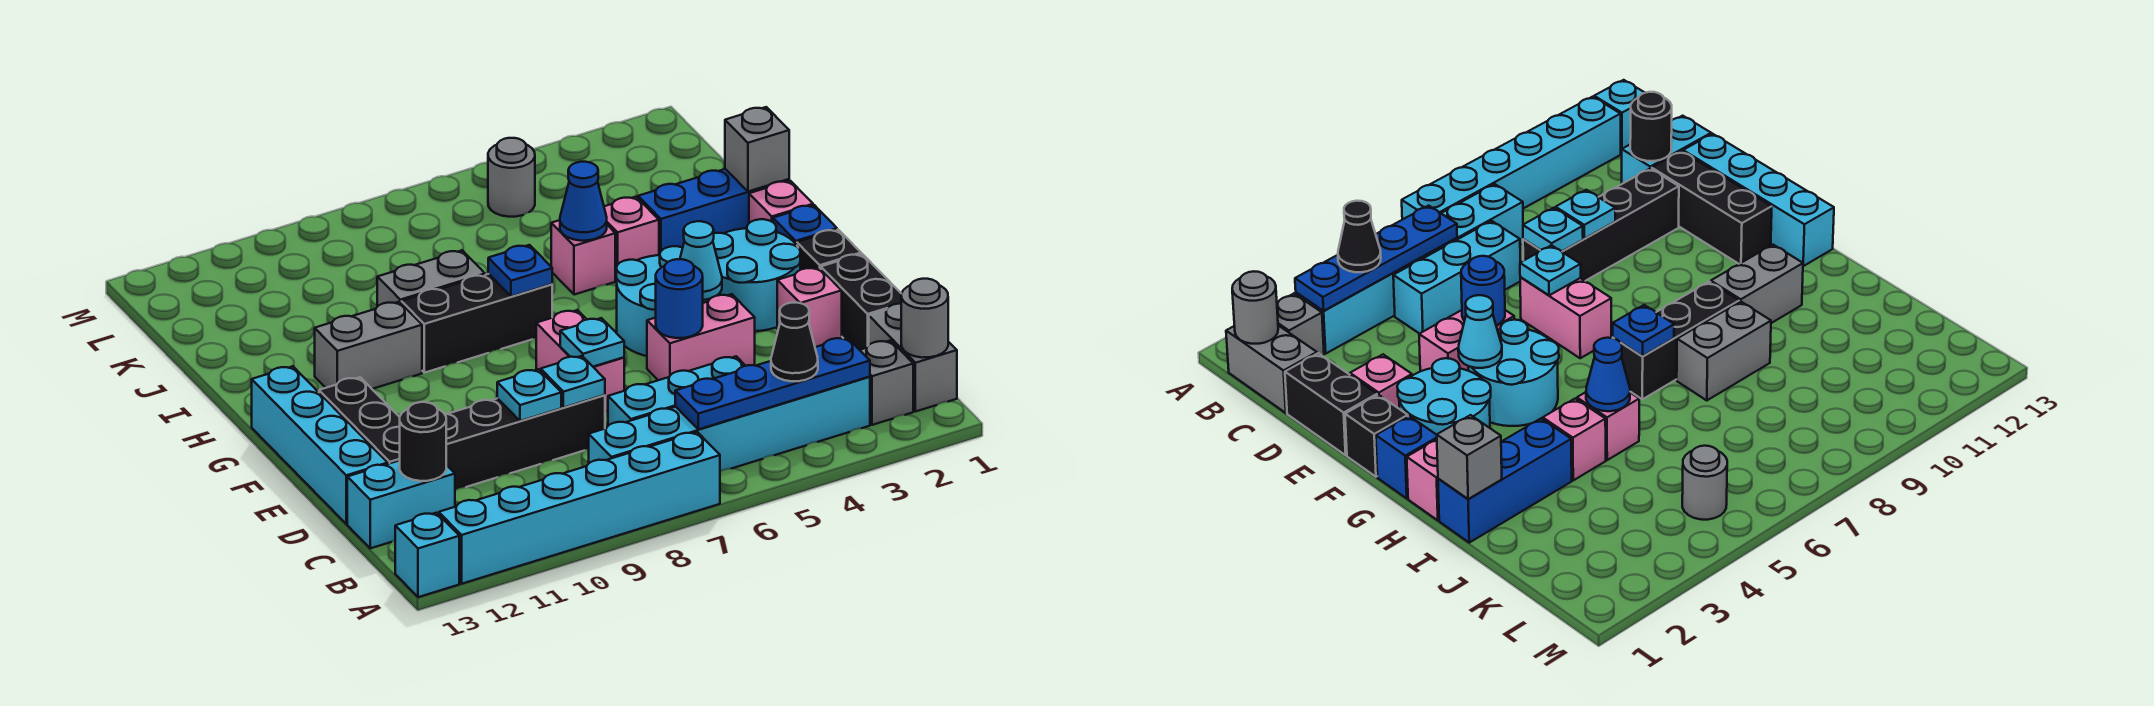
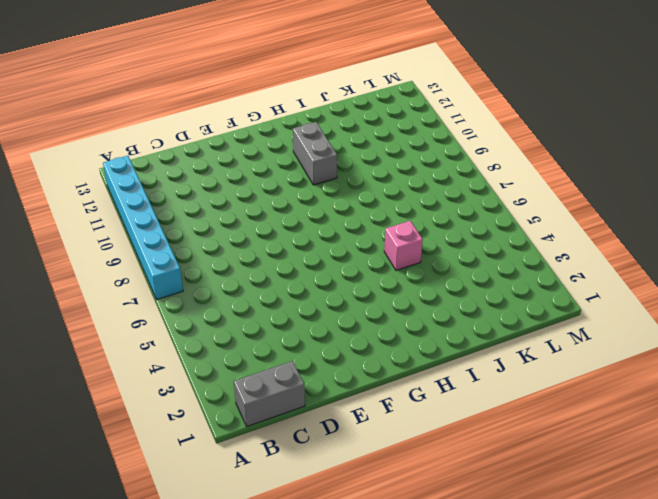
none -> cyan 1x1 brick [395,513,459,597]
none -> grey 1x1 brick [860,340,913,425]
none -> cyan 1x6 brick [589,377,870,471]
none -> cyan 1x3 brick [608,356,745,426]

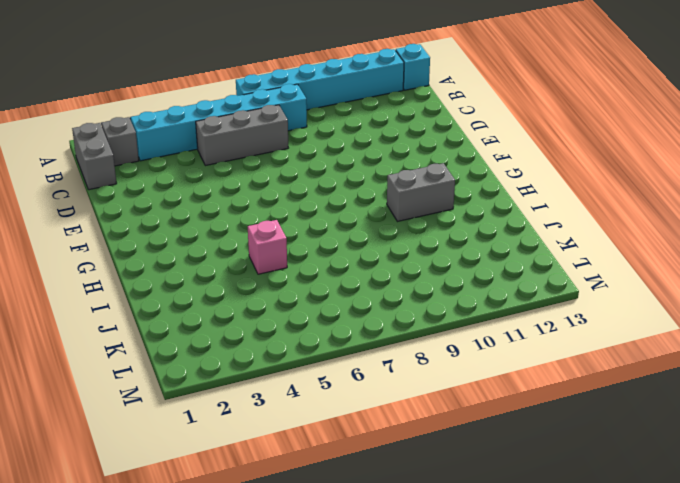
grey 1x3 brick [196,105,288,166] -> cyan 1x3 brick [608,356,745,426]
none -> cyan 1x2 brick [347,460,455,548]
none -> black 1x2 brick [821,254,901,350]
none -> black 1x4 brick [445,395,605,490]
none -> black 1x3 brick [319,377,400,464]

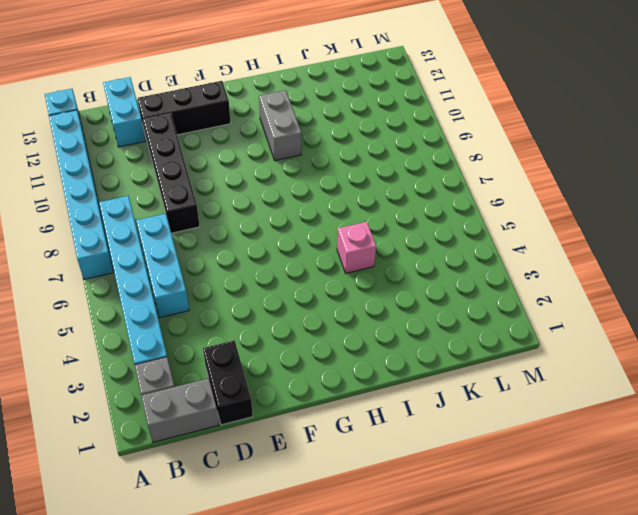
black 1x2 brick [203,340,253,425] -> black 1x2 brick turned to [821,254,901,350]
none -> cyan 1x4 brick [252,366,388,524]
none -> pink 1x1 brick [777,267,842,347]
none -> pink 1x2 brick [647,294,755,380]
none -> pink 1x2 brick [536,310,624,412]

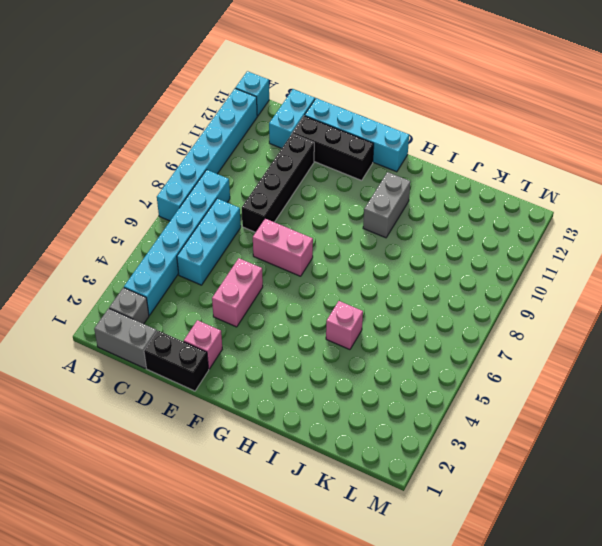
none -> black 1x1 brick [797,230,861,270]
none -> cyan 2x2 round brick [713,219,800,331]
none -> cyan 2x2 round brick [616,246,710,356]
none -> blue 1x1 brick [773,205,837,245]

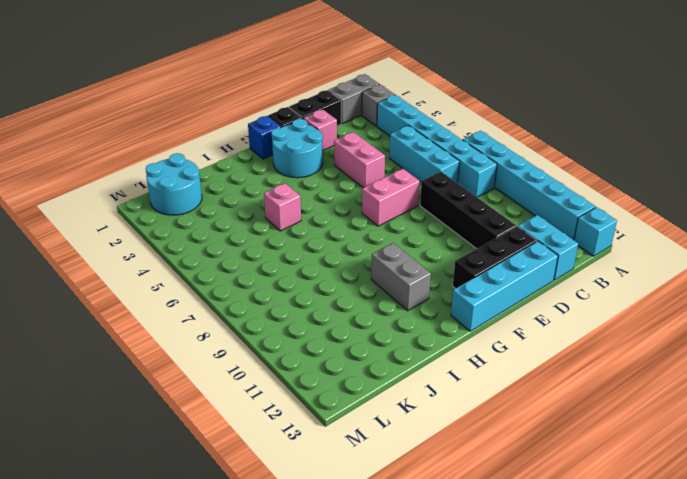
cyan 2x2 round brick [146,153,202,215] -> cyan 2x2 round brick moved to [616,246,710,356]
none -> pink 1x1 brick [749,181,813,223]
none -> black 1x3 brick [401,274,552,373]
none -> blue 1x3 brick [638,169,789,255]
none -> pink 1x1 brick [604,197,659,280]

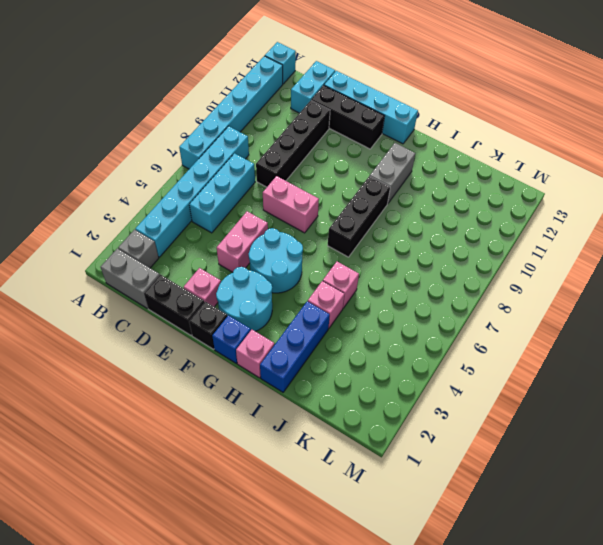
none -> grey 1x2 brick [377,250,485,307]
none -> grey 1x1 round brick [488,138,535,217]
none -> grey 1x1 round brick [901,279,948,358]
none -> blue 1x4 plate [675,338,870,429]

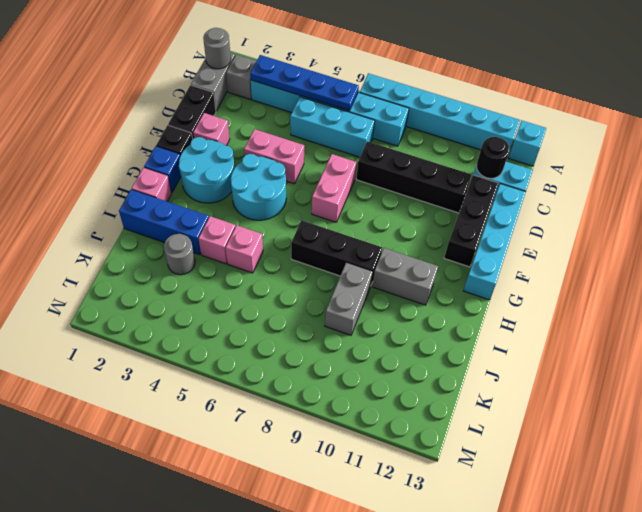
grey 1x2 brick [325,262,373,335] -> grey 1x2 brick turned to [377,250,485,307]
grey 1x1 round brick [164,234,195,275] -> grey 1x1 round brick moved to [488,138,535,217]
none -> cyan 1x1 plate [541,356,605,408]
none -> cyan 1x1 plate [497,369,561,421]
none -> blue 1x1 round brick [656,259,703,338]
none -> cyan 1x1 plate [560,318,624,367]

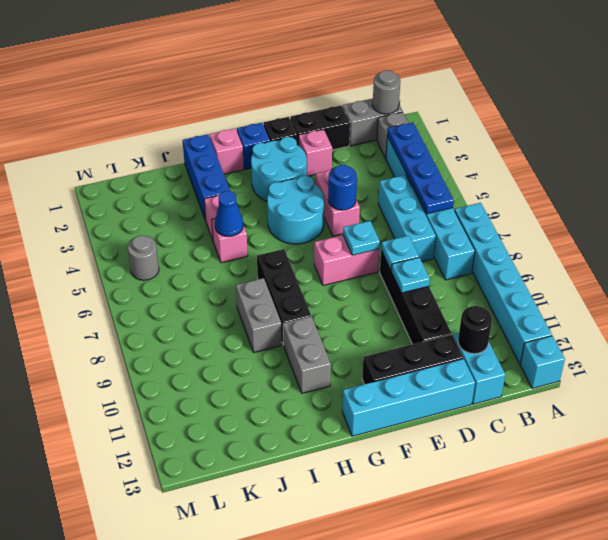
none -> cyan 1x1 cone [680,221,722,300]
none -> blue 1x1 plate [488,245,552,297]
none -> grey 1x1 brick [725,107,789,191]
none -> black 1x1 cone [771,303,818,381]

